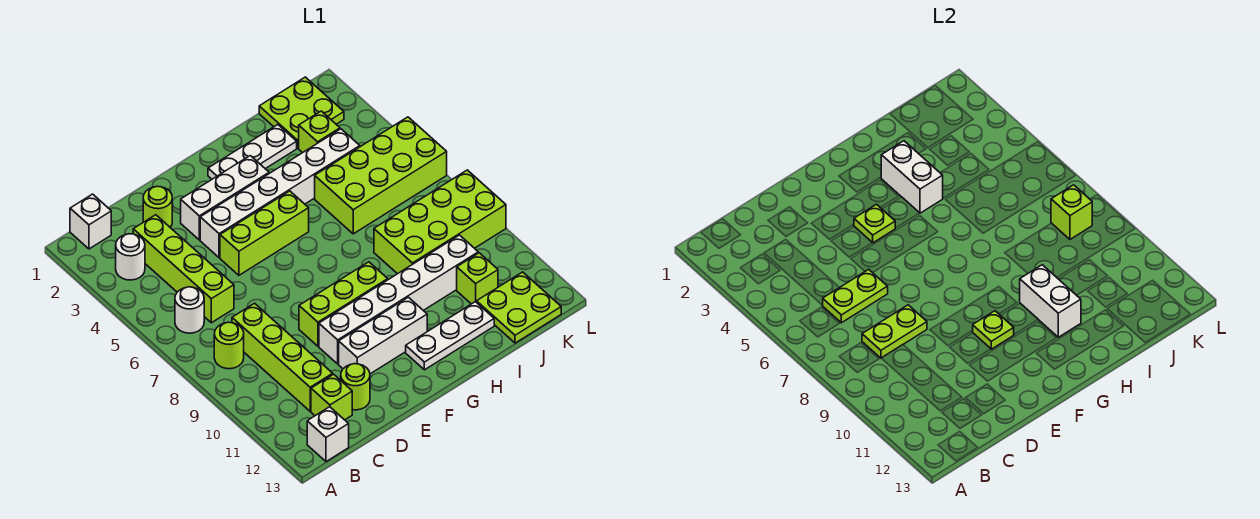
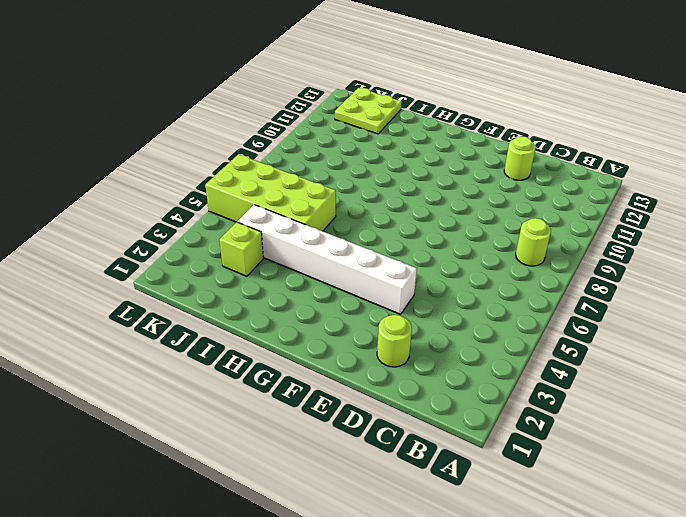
none -> white 1x1 brick [70,194,111,249]
none -> white 1x1 round brick [116,234,145,280]
none -> white 1x1 round brick [175,287,204,333]
none -> white 1x1 brick [307,407,349,462]

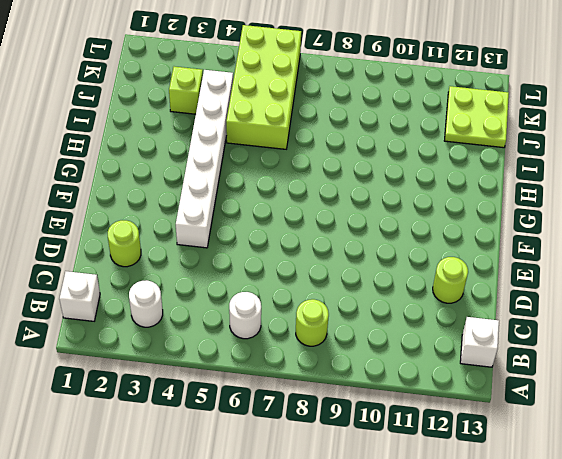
none -> lime 1x4 brick [133,215,234,323]
none -> lime 1x4 brick [232,303,333,411]
none -> lime 1x1 brick [311,374,352,420]
none -> white 1x3 brick [181,156,269,240]

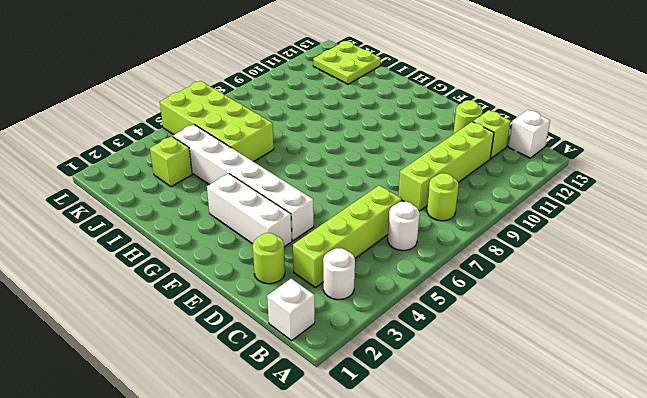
none -> lime 1x3 brick [220,191,309,275]
none -> lime 1x3 brick [299,262,388,346]
none -> white 1x6 brick [319,235,478,364]
none -> white 1x3 brick [339,297,427,374]

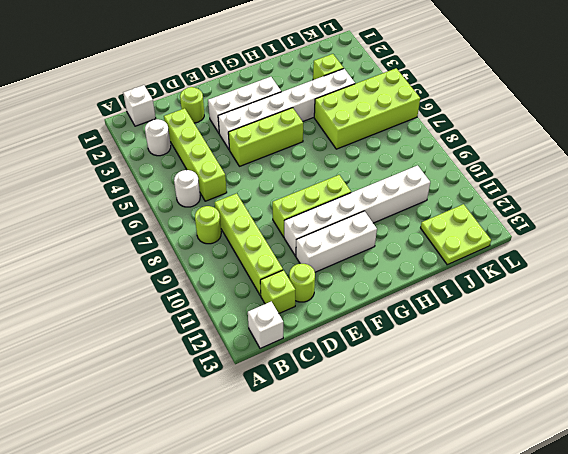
none -> white 1x3 plate [208,125,297,179]
none -> white 1x3 plate [406,302,494,370]
none -> lime 2x4 brick [374,170,506,274]
none -> lime 2x2 plate [259,77,344,148]

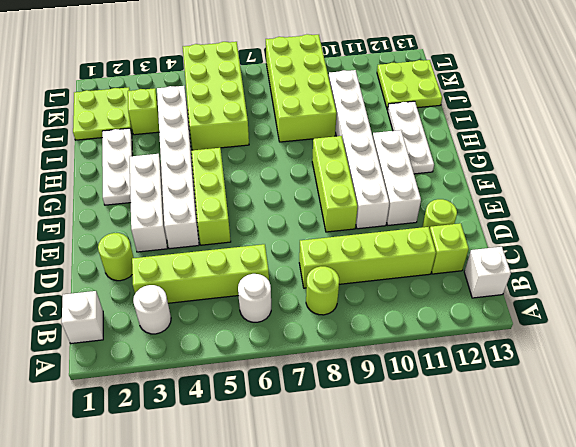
none -> lime 1x1 brick [457,253,498,304]
none -> lime 1x2 plate [823,269,888,323]
none -> lime 1x2 plate [862,305,927,358]
none -> lime 1x1 plate [854,204,895,243]

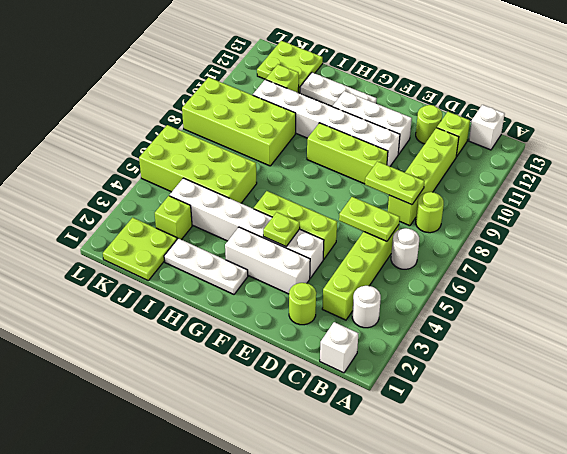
none -> lime 1x1 plate [972,311,1014,349]
none -> white 1x2 brick [881,141,943,213]
none -> white 1x2 brick [1020,265,1081,337]
none -> lime 1x1 brick [1051,185,1092,239]

